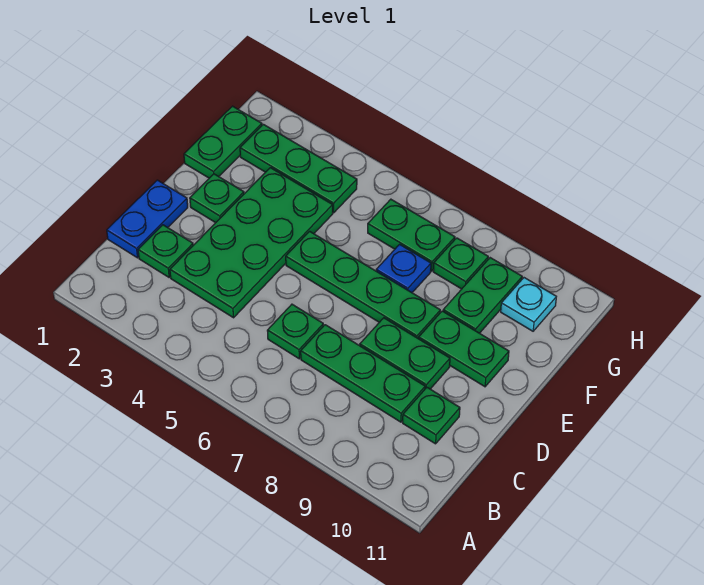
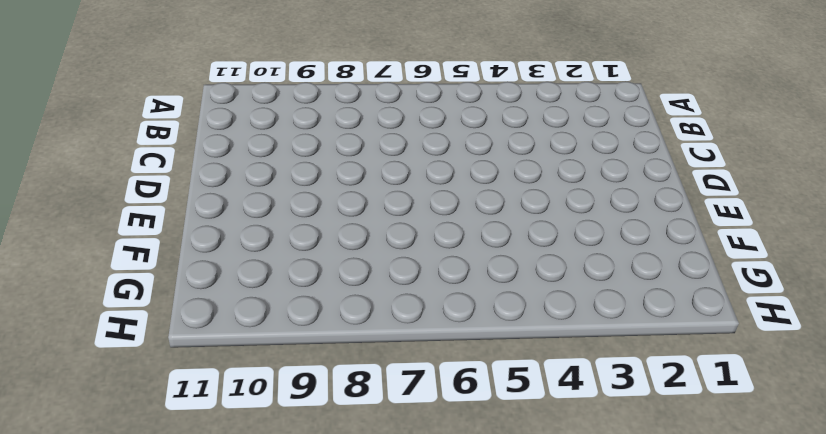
none -> blue 1x2 plate [107,180,188,258]
none -> green 1x1 plate [138,225,193,277]
none -> green 2x4 plate [170,168,333,318]

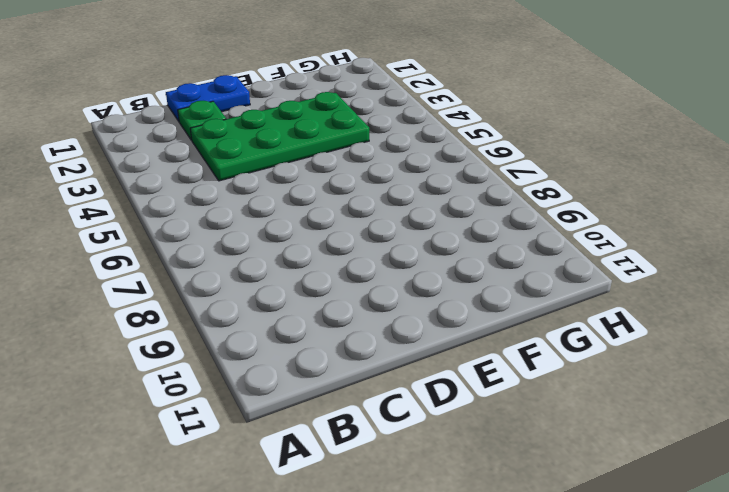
none -> green 1x1 plate [267,304,323,359]
none -> green 1x3 plate [301,325,425,422]
none -> green 1x1 plate [403,388,460,444]

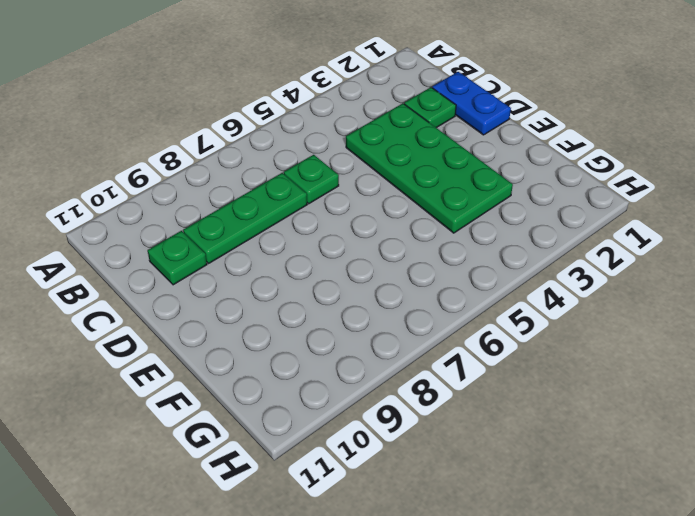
none -> green 1x2 plate [360,318,450,389]
none -> green 1x1 plate [190,174,244,223]
none -> green 1x4 plate [286,231,440,339]

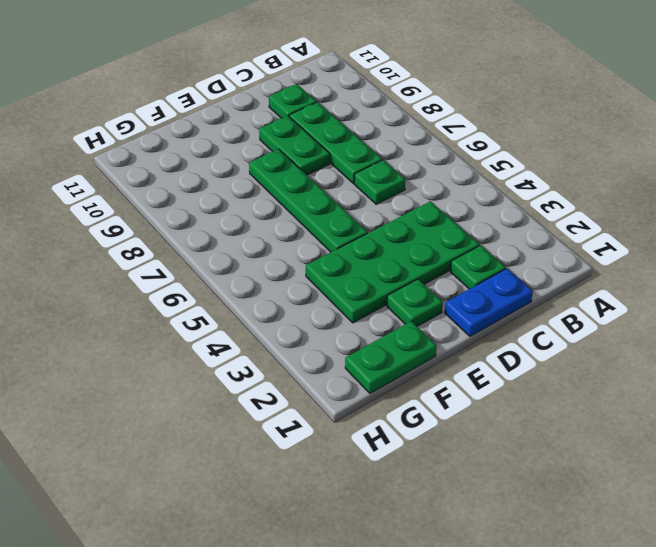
none -> green 1x2 plate [419,311,509,387]
none -> blue 1x1 plate [376,245,431,293]
none -> green 1x2 plate [443,258,522,333]

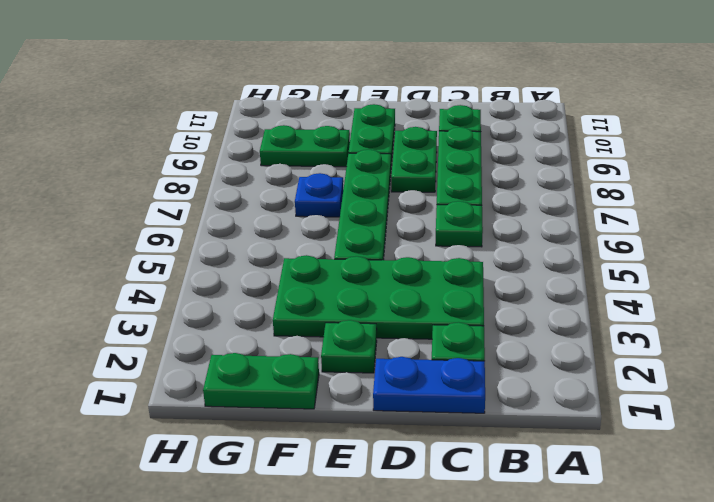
none -> green 1x3 plate [240,124,357,213]
none -> green 1x2 plate [368,199,455,271]
none -> green 1x1 plate [433,238,488,289]

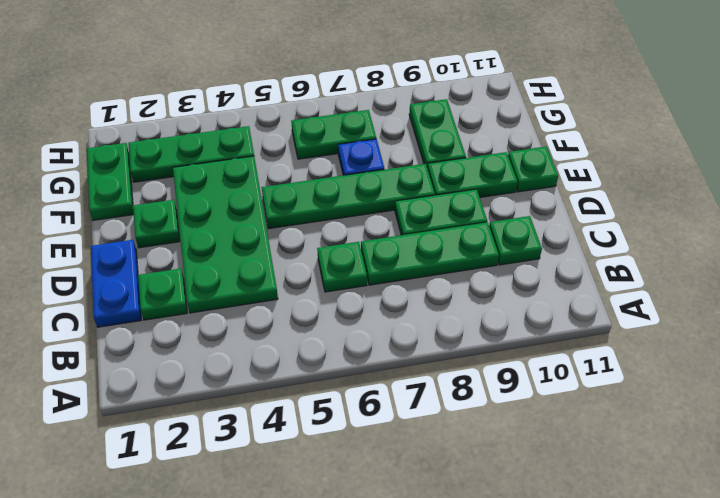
green 1x1 plate [508,146,558,192] -> green 1x1 plate moved to [433,238,488,289]
none -> cyan 1x1 plate [501,278,556,331]

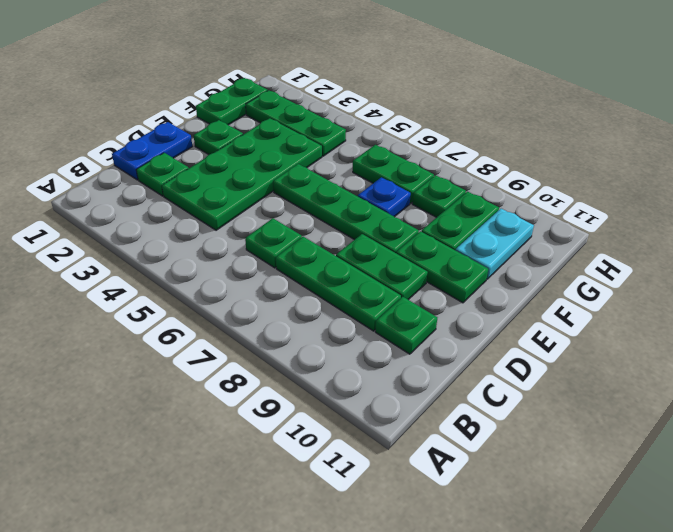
cyan 1x2 plate [456,209,534,279] -> cyan 1x1 plate [501,278,556,331]

